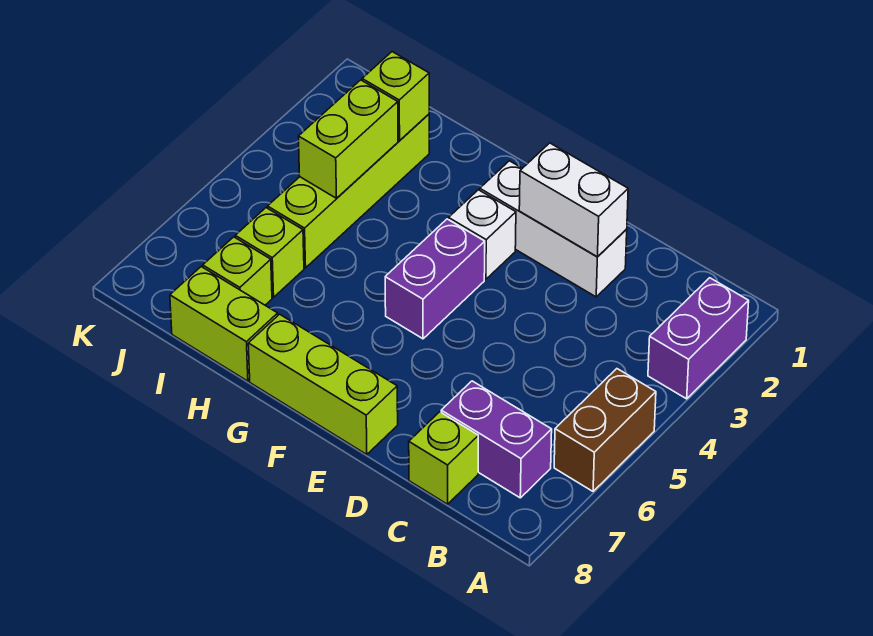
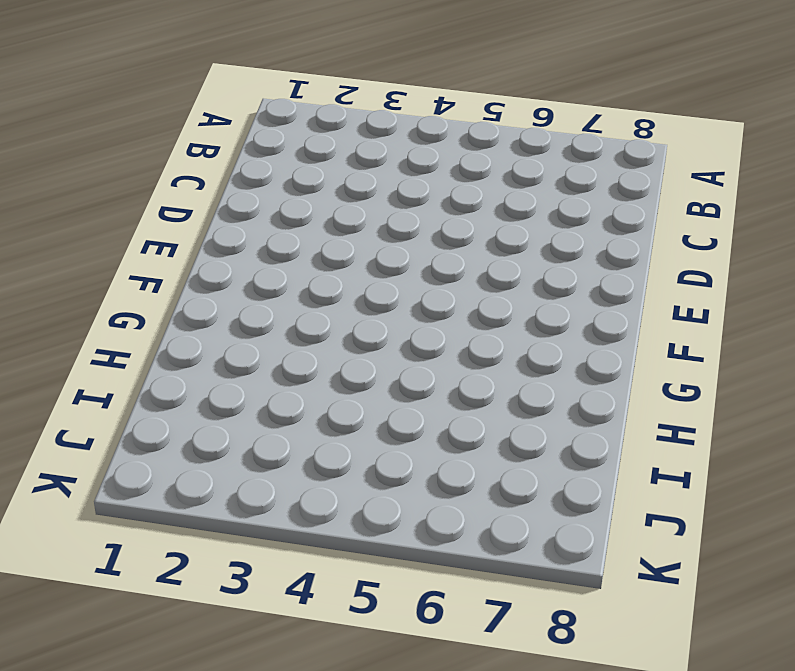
none -> purple 1x2 brick [648,278,749,399]
none -> brown 1x2 brick [554,369,656,491]
none -> purple 1x2 brick [441,381,552,498]

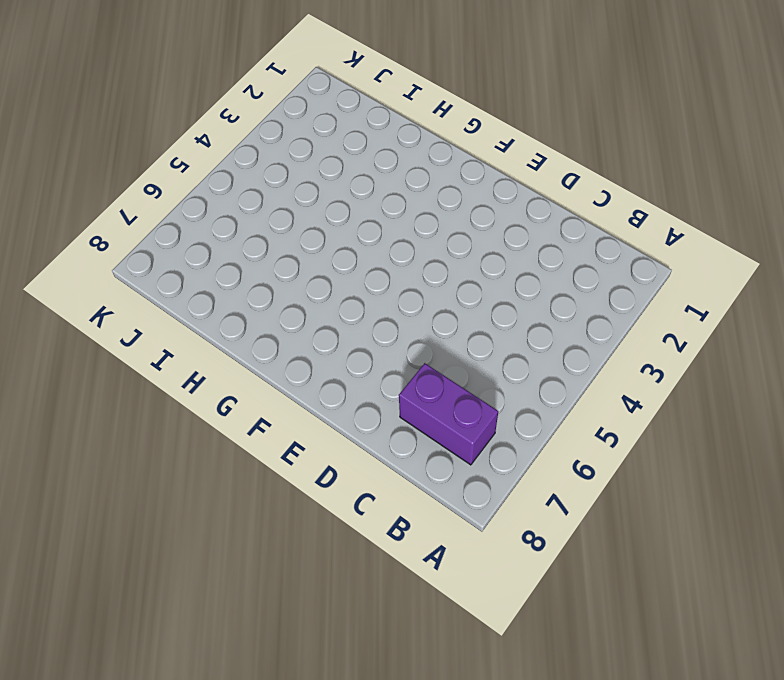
none -> purple 1x2 brick [648,278,749,399]
none -> brown 1x2 brick [554,369,656,491]
none -> lime 1x1 brick [409,412,478,504]

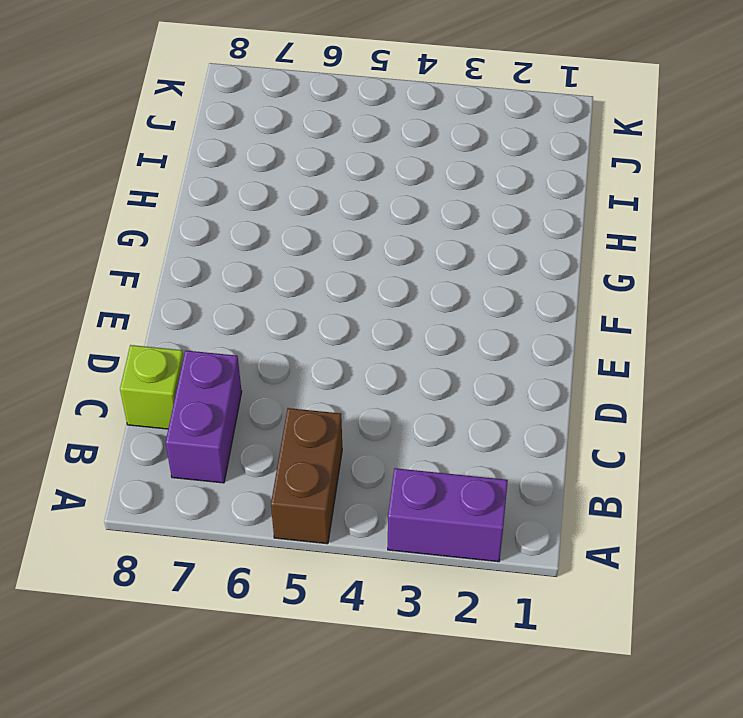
brown 1x2 brick [271,408,342,544] -> brown 1x2 brick turned to [554,369,656,491]
none -> white 1x3 brick [480,161,627,297]
none -> lime 1x3 brick [248,314,398,455]
none -> white 1x1 brick [449,190,516,279]

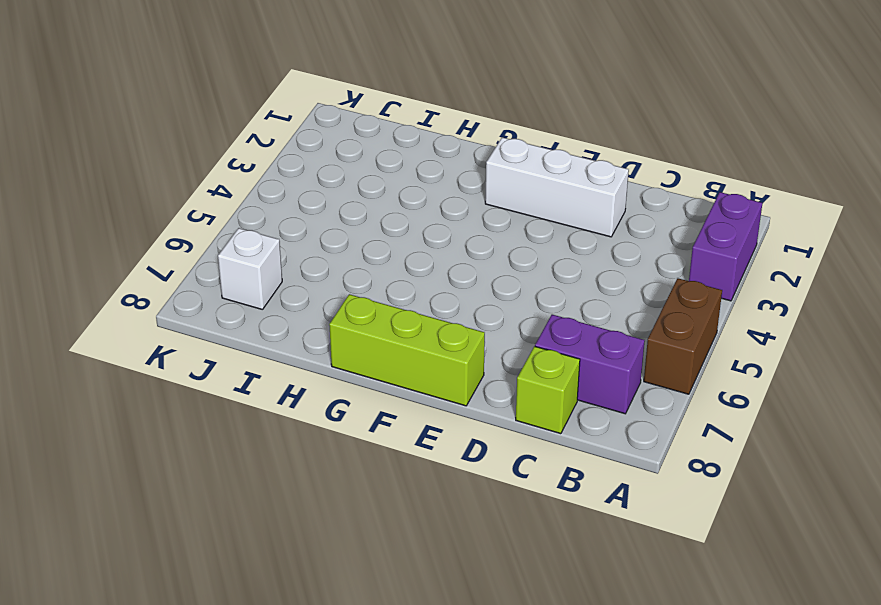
white 1x1 brick [218,228,282,310] -> white 1x1 brick moved to [449,190,516,279]
none -> purple 1x2 brick [385,219,485,339]
none -> lime 1x2 brick [170,267,278,381]
none -> lime 1x4 brick [268,114,429,268]

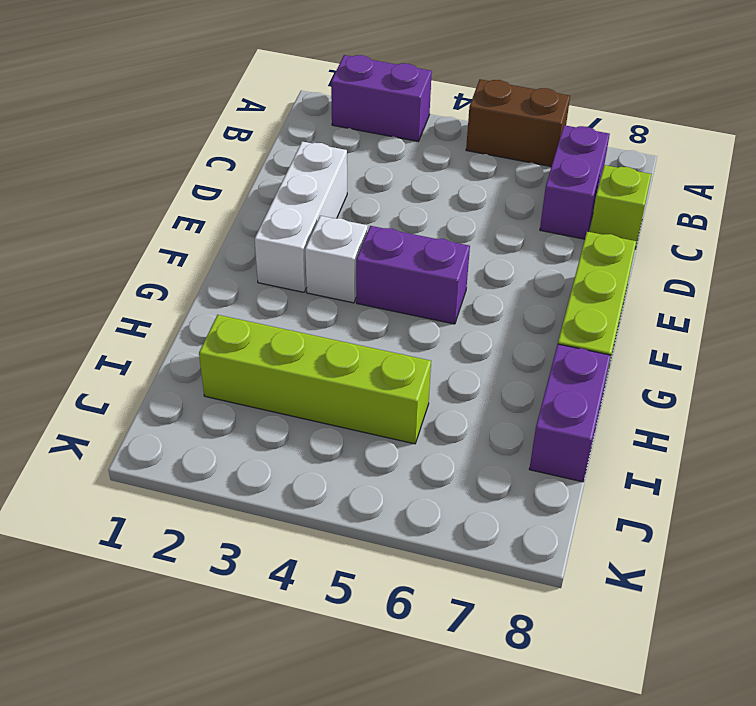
purple 1x2 brick [529,344,611,482] -> lime 1x2 brick [170,267,278,381]
none -> lime 1x1 brick [235,208,304,297]
none -> lime 1x1 brick [203,237,272,305]
none -> white 1x2 brick [519,143,628,257]

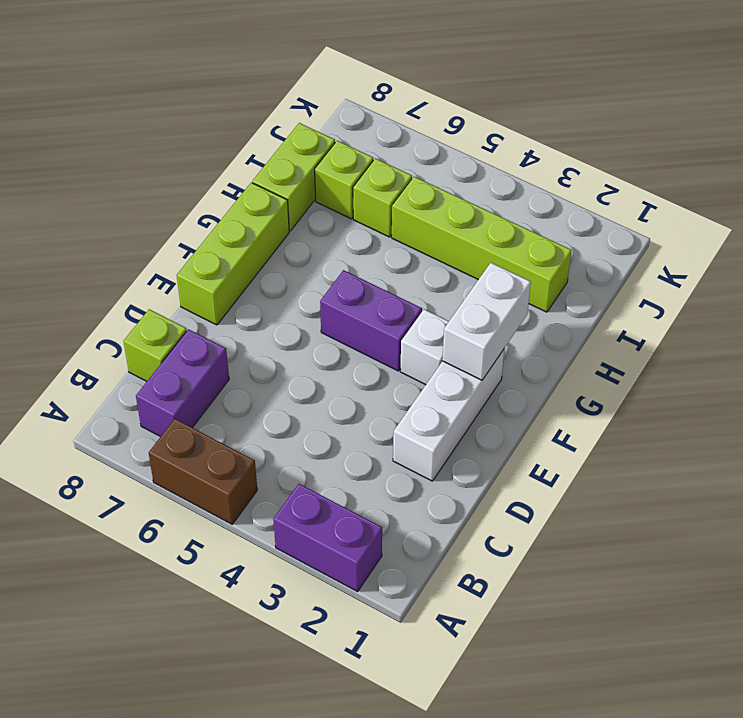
white 1x2 brick [442,263,531,380] -> white 1x2 brick moved to [519,143,628,257]
none -> lime 1x1 brick [362,52,429,140]
none -> lime 1x2 brick [298,80,398,198]

